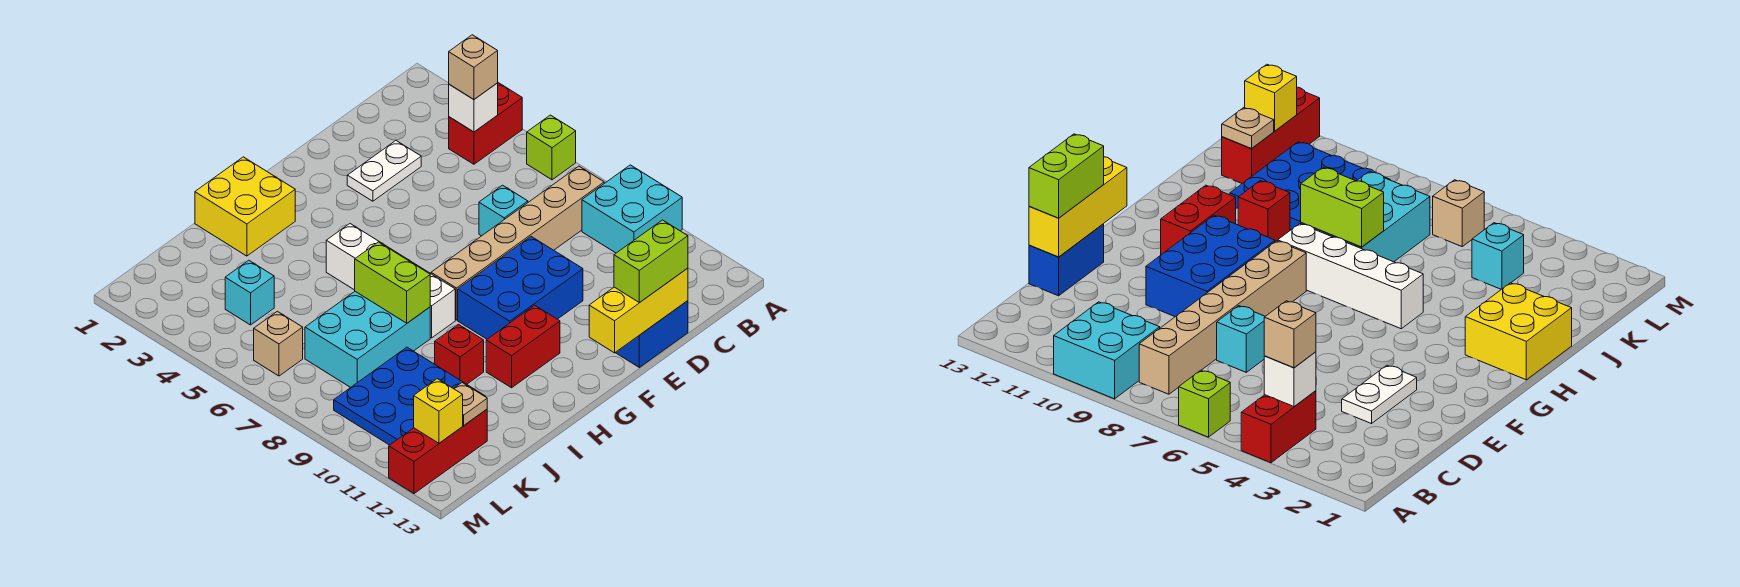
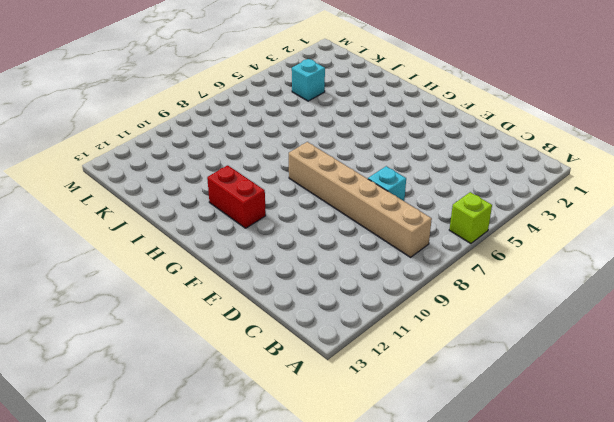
none -> red 1x2 brick [449,83,522,164]
none -> cyan 2x2 brick [582,165,682,253]
none -> white 1x2 plate [347,141,421,201]

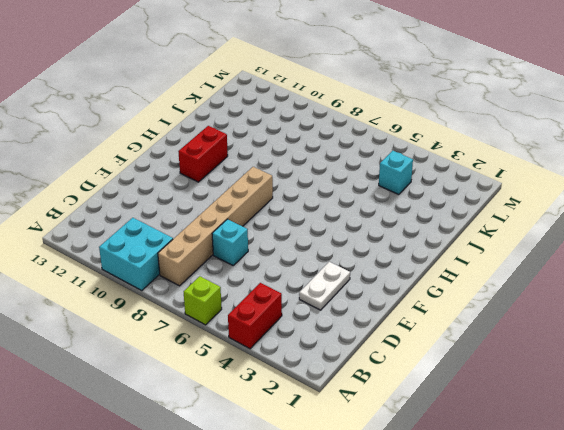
none -> blue 1x2 brick [615,301,688,367]
none -> blue 2x3 brick [458,237,583,339]
none -> yellow 2x2 brick [195,157,295,256]

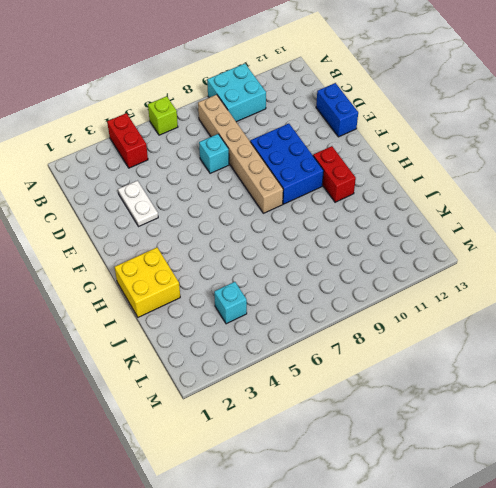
none -> white 1x4 brick [326,224,455,338]
none -> cyan 2x3 brick [305,291,430,387]
none -> red 1x1 brick [435,324,484,384]

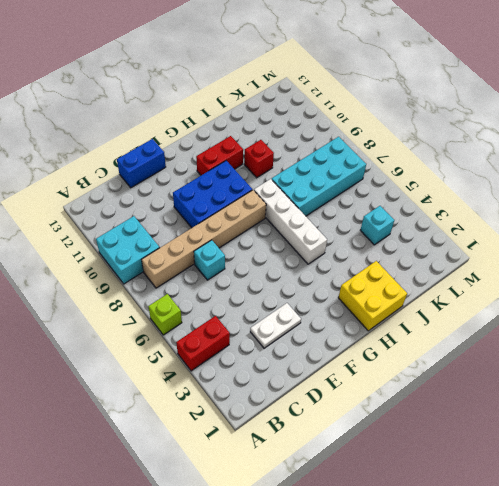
cyan 2x4 brick [272,137,366,216] -> cyan 2x3 brick [305,291,430,387]
none -> blue 3x3 plate [334,347,486,445]
none -> red 1x3 brick [389,409,487,494]
none -> tan 1x1 brick [254,311,303,376]

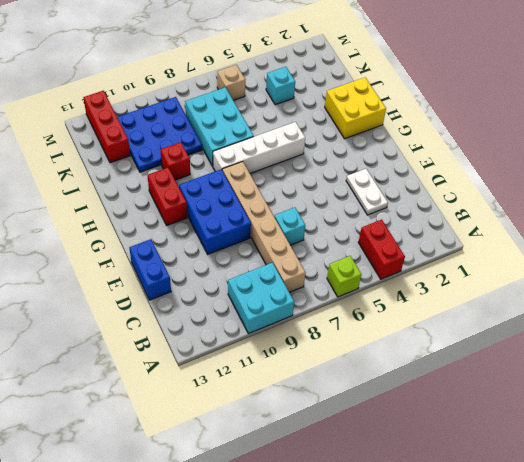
none -> white 1x1 brick [449,83,498,132]
none -> yellow 1x3 brick [589,268,688,353]
none -> lime 1x2 brick [355,242,430,323]

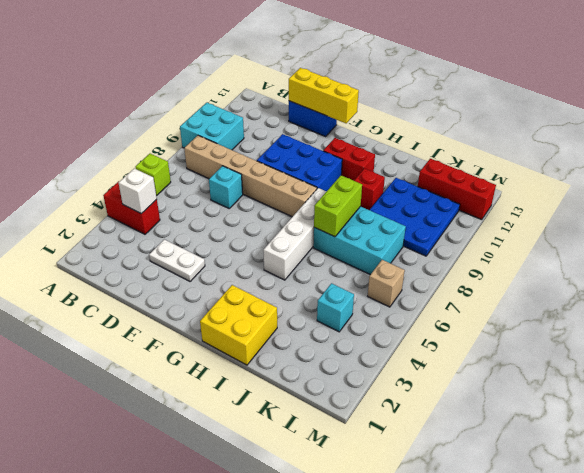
none -> tan 1x1 plate [453,383,487,425]
none -> yellow 1x1 brick [414,379,463,443]
none -> tan 1x1 brick [449,35,498,99]

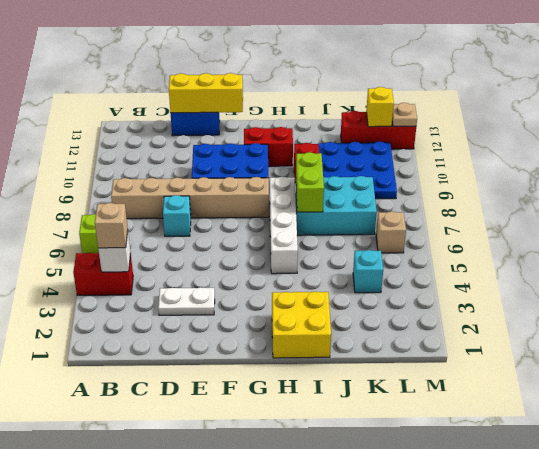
tan 1x1 plate [392,103,417,126] -> tan 1x1 plate moved to [453,383,487,425]
none -> cyan 2x2 brick [582,165,682,253]
none -> lime 1x2 brick [614,220,688,303]

